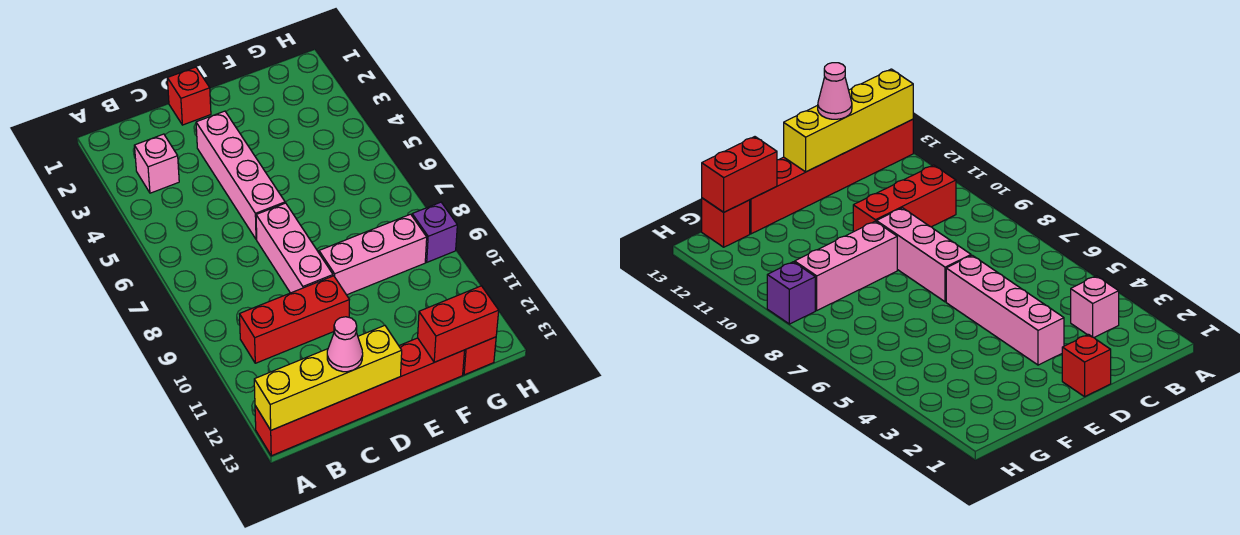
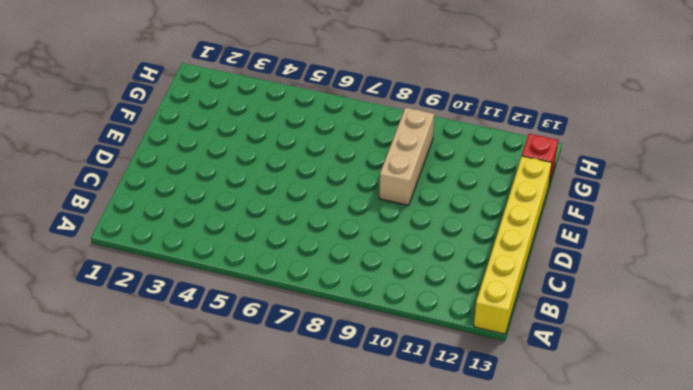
yellow 1x6 brick [474,156,552,334] -> red 1x6 brick [255,338,465,456]
tan 1x3 brick [379,108,434,205] -> pink 1x3 brick [319,214,427,295]
none -> pink 1x1 brick [134,134,179,193]
none -> red 1x3 brick [239,276,349,363]
none -> red 1x1 brick [167,67,211,125]

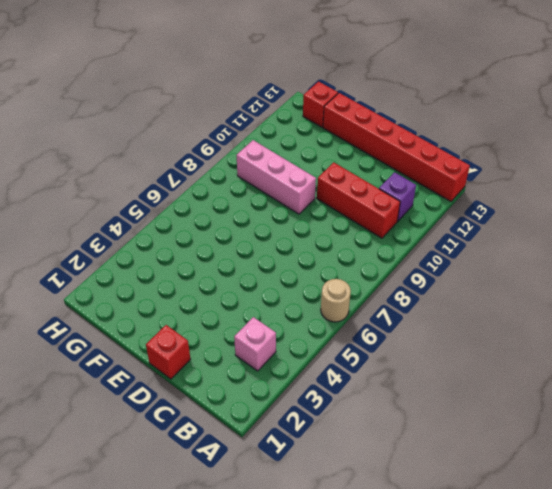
tan 1x1 round brick [321,279,351,322] -> none
purple 1x1 brick [379,172,416,221] -> purple 1x1 brick moved to [412,202,457,262]
none -> pink 1x4 brick [196,111,285,240]
none -> pink 1x3 brick [256,203,333,293]
none -> yellow 1x4 brick [254,325,402,430]

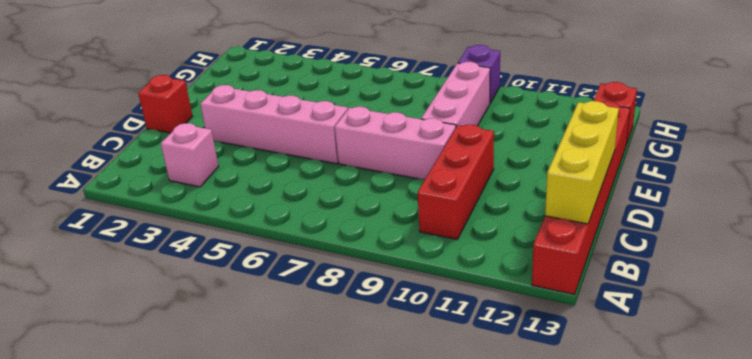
yellow 1x3 brick [545,101,619,224] -> yellow 1x4 brick [254,325,402,430]
none -> red 1x2 brick [418,286,499,362]
none -> pink 1x1 cone [327,317,363,372]

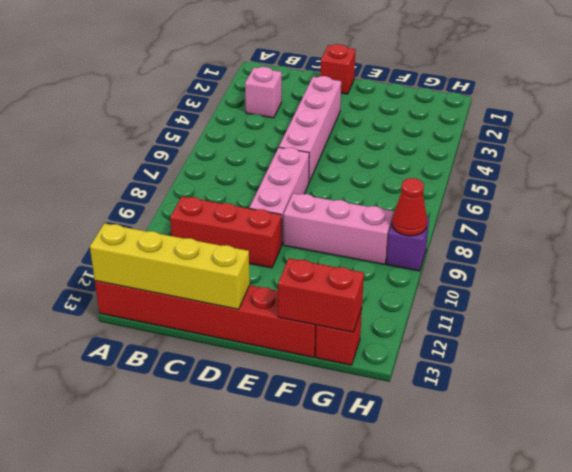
red 1x1 cone [392,178,427,236] -> none
none -> pink 1x1 cone [327,317,363,372]

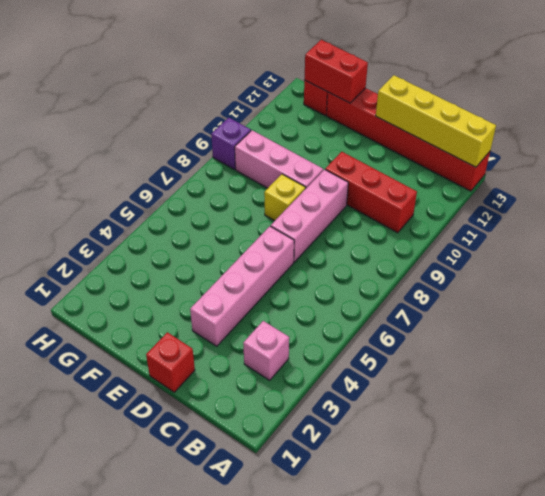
yellow 1x1 brick [264,174,306,221] -> none
none -> pink 1x1 cone [327,317,363,372]

